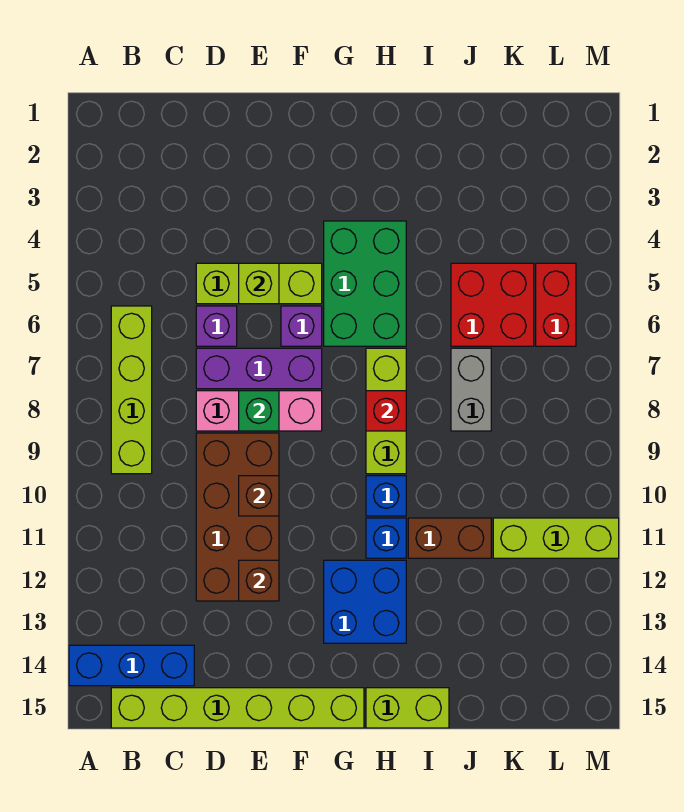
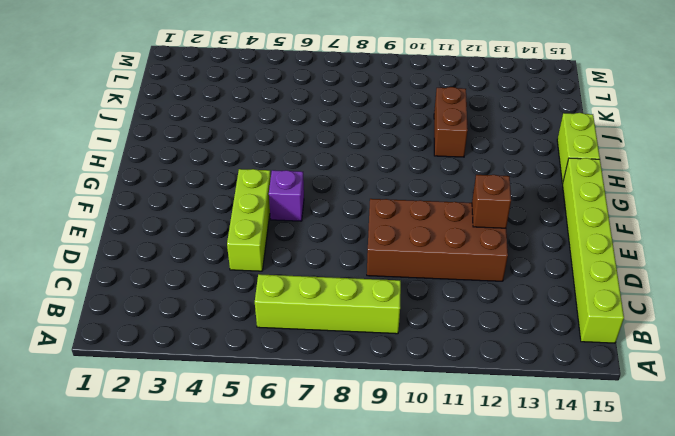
none -> blue 1x3 brick [69,645,194,686]
none -> purple 1x1 brick [196,306,237,346]
none -> purple 1x3 brick [196,348,322,389]

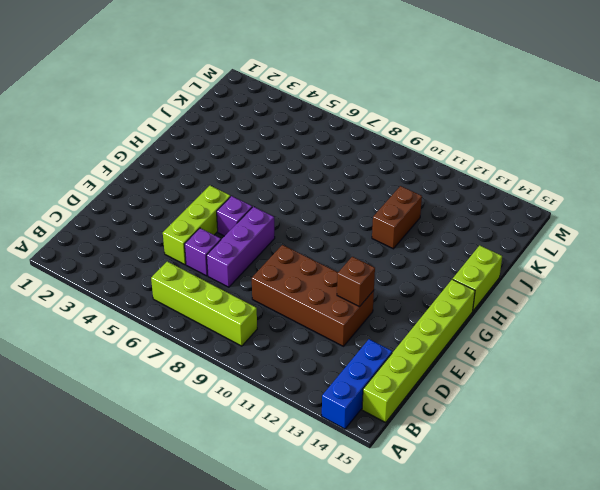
none -> pink 1x3 brick [196,391,322,431]
none -> green 2x3 brick [324,221,406,346]
none -> blue 2x2 brick [324,560,406,643]

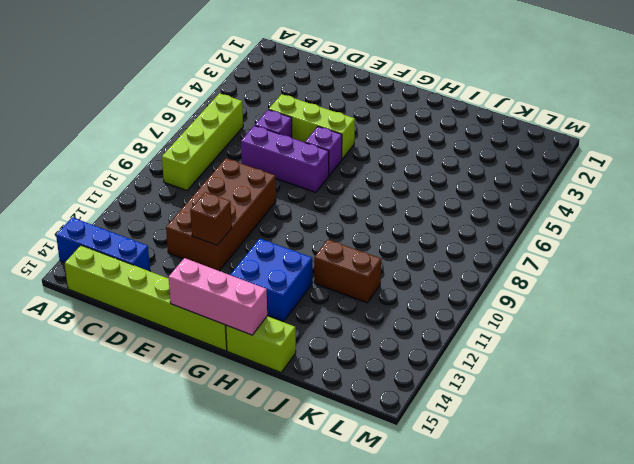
pink 1x3 brick [169,258,267,335] -> pink 1x3 brick moved to [196,391,322,431]
none -> green 2x3 brick [324,221,406,346]
none -> lime 1x3 brick [366,348,406,474]
none -> blue 1x1 brick [366,476,406,516]

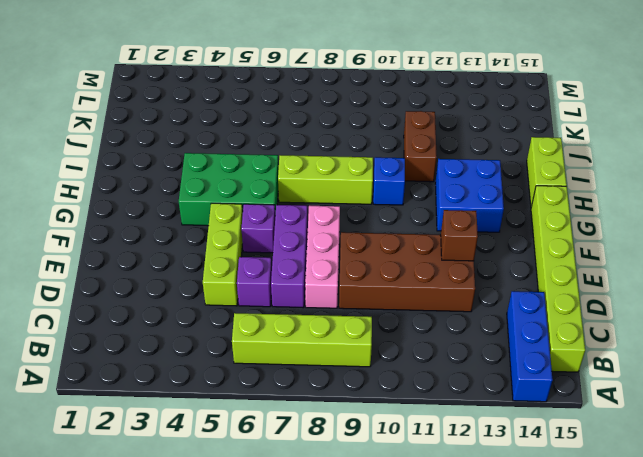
none -> blue 1x1 brick [366,518,406,558]
none -> red 2x2 brick [451,263,534,346]
none -> grey 1x2 brick [451,348,491,431]

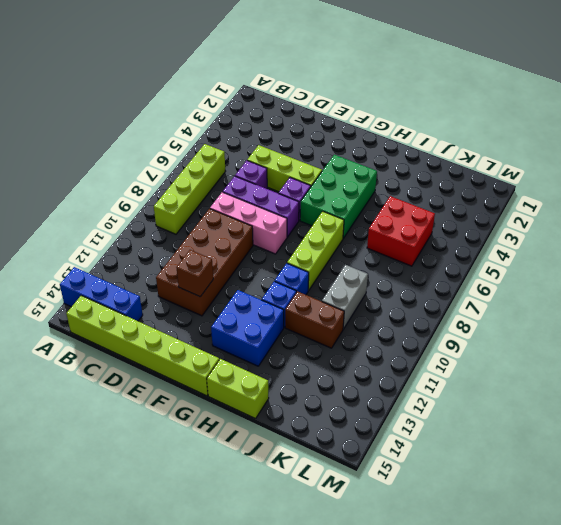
grey 1x2 brick [322,265,368,329] -> grey 1x2 brick moved to [451,348,491,431]
none -> lime 1x3 brick [493,518,619,558]
none -> red 1x2 brick [536,263,576,346]
none -> lime 1x1 brick [239,263,279,304]

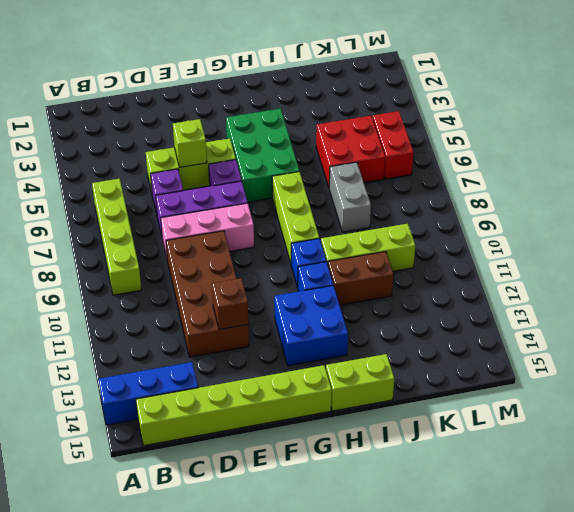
lime 1x3 brick [321,224,415,271] -> lime 1x3 brick moved to [493,518,619,558]
none -> green 1x1 brick [239,391,279,431]
none -> brown 1x1 brick [239,476,279,516]
none -> red 1x1 brick [366,391,406,431]

